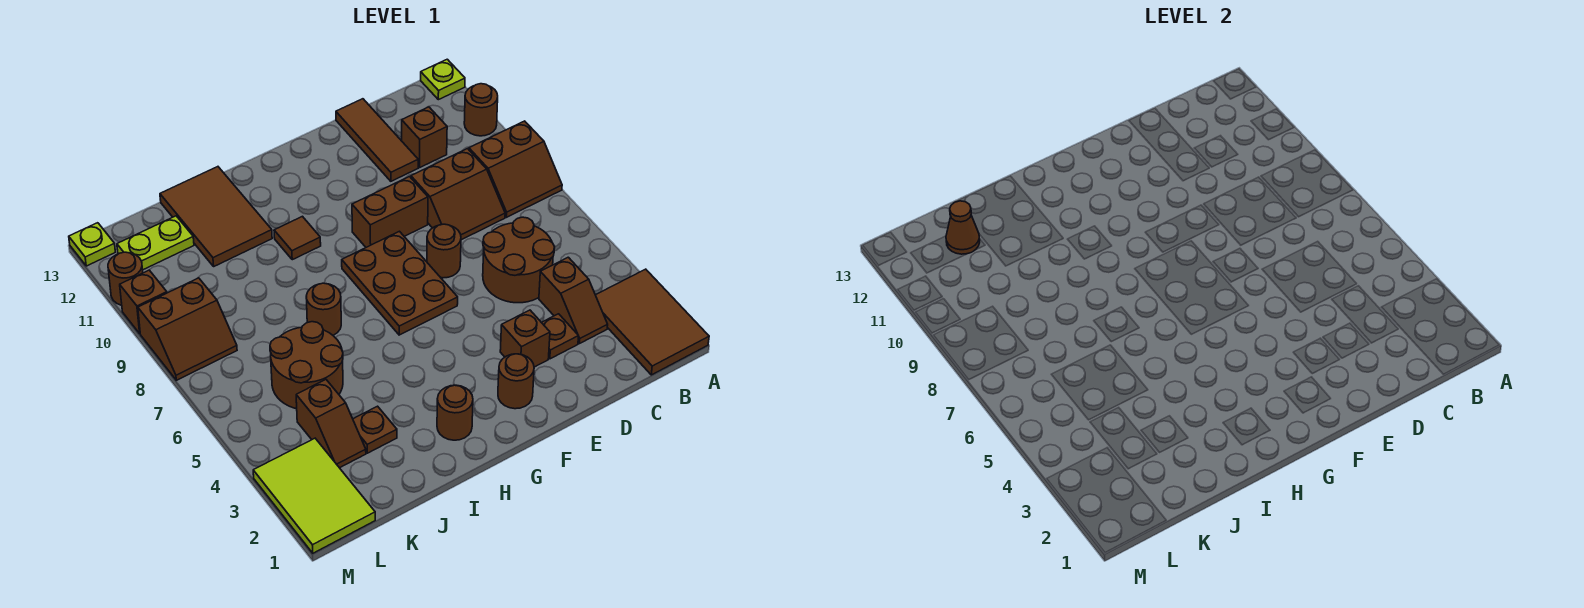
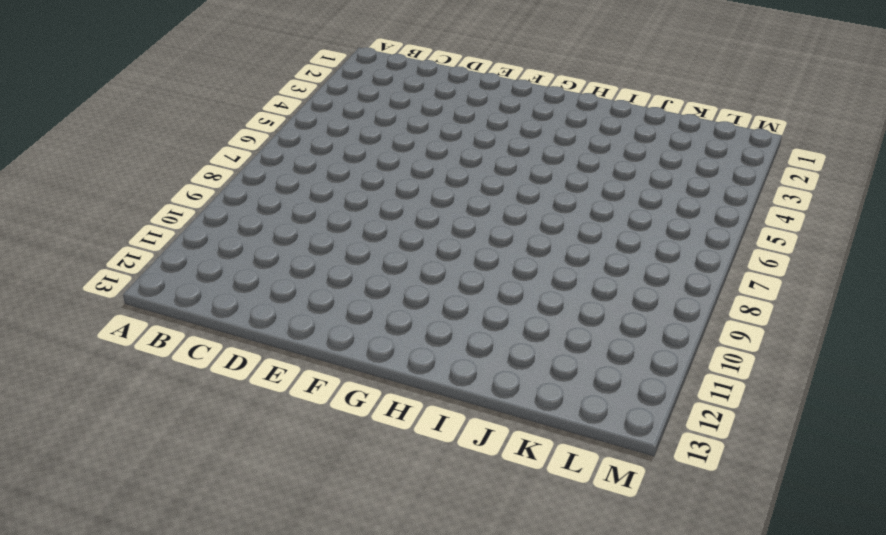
none -> brown 2x3 tile [596,269,709,375]
none -> brown 2x2 slope [469,121,562,217]
none -> brown 1x1 round brick [464,84,498,136]

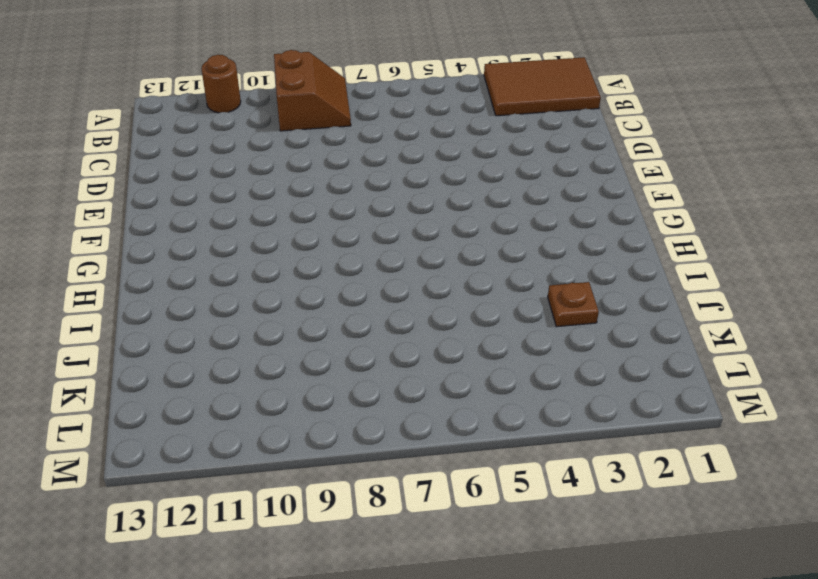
none -> lime 1x1 plate [421,59,465,100]
none -> brown 1x2 slope [539,257,608,344]
none -> brown 2x2 round brick [483,217,555,303]

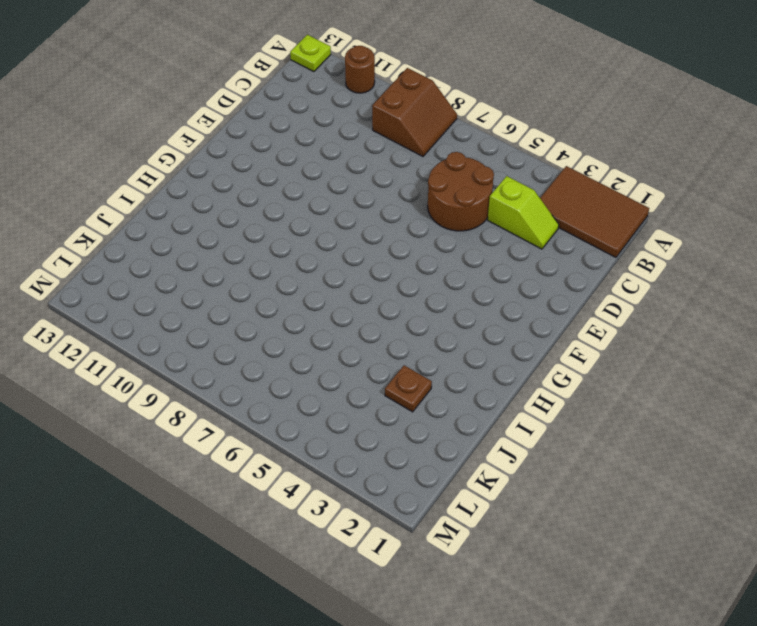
lime 1x2 slope [488,176,559,249] -> brown 1x2 slope [539,257,608,344]
none -> brown 2x2 slope [411,149,505,240]
none -> brown 1x1 brick [402,107,447,167]
none -> brown 1x1 plate [541,314,579,359]

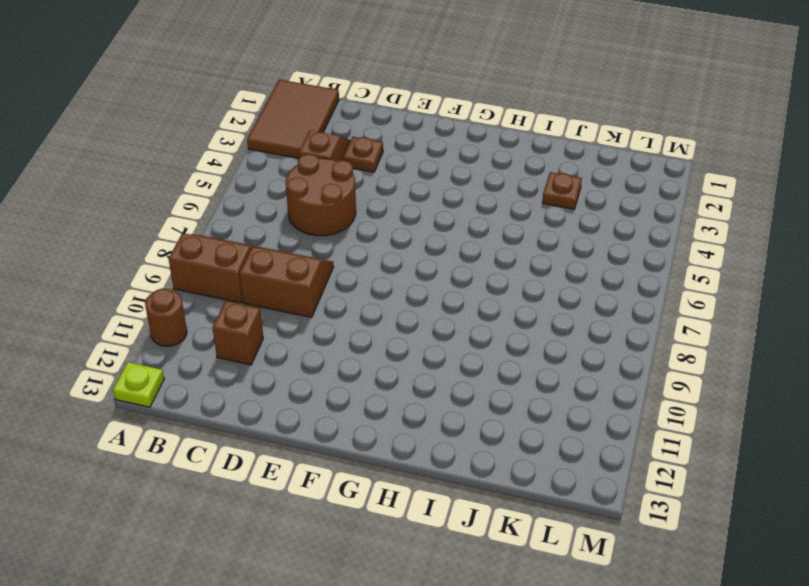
none -> brown 1x3 tile [336,99,418,181]
none -> brown 1x1 brick [500,310,550,367]
none -> brown 1x1 round brick [427,224,461,278]

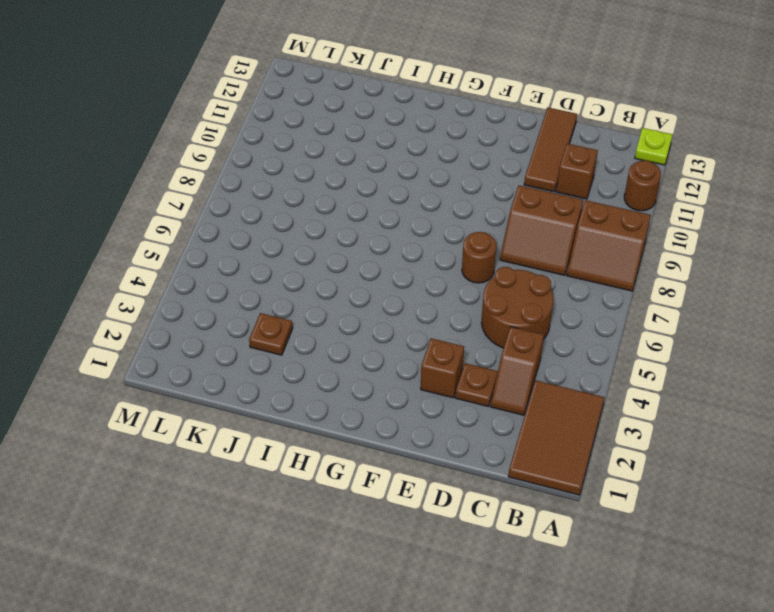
none -> brown 1x2 brick [352,177,428,247]
none -> brown 1x1 round brick [498,354,534,409]
none -> brown 2x3 plate [342,231,458,335]

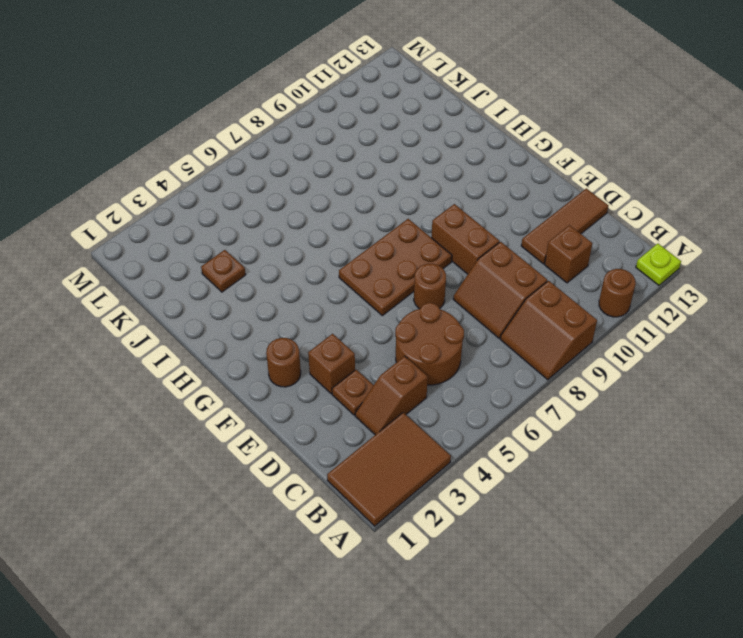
none -> brown 1x1 round brick [437,385,473,440]
none -> brown 1x1 tile [274,216,321,260]
none -> brown 1x1 round brick [306,283,341,335]

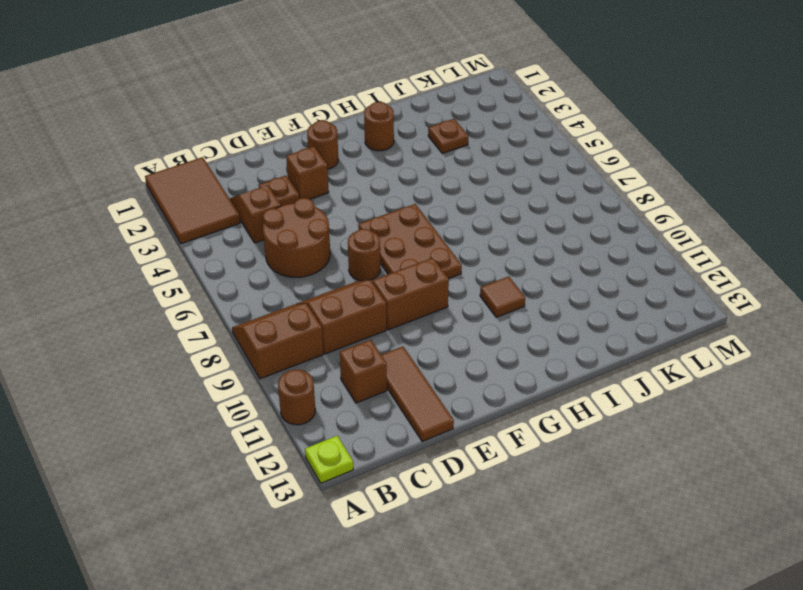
none -> brown 1x1 round brick [306,283,341,335]
none -> brown 2x3 tile [160,167,272,266]
none -> brown 2x2 round brick [270,322,343,409]

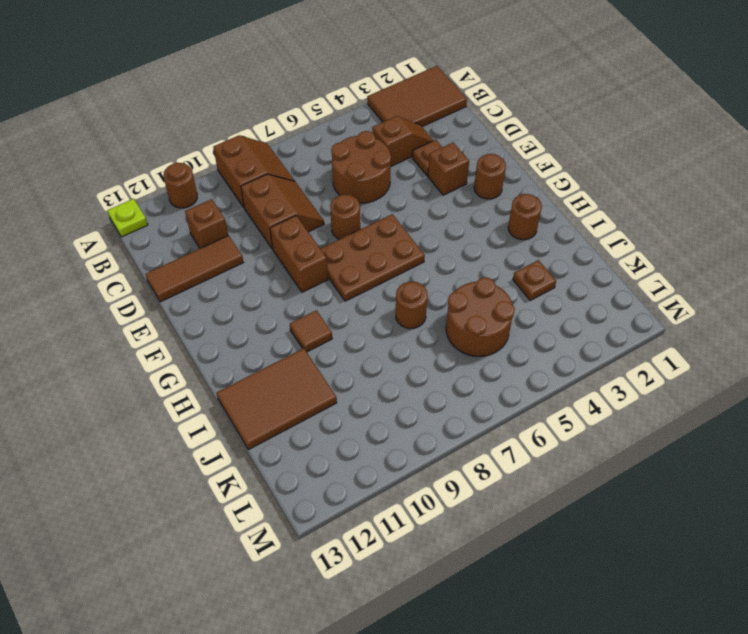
none -> brown 1x2 slope [296,380,366,468]
none -> lime 1x2 plate [117,216,194,270]
none -> lime 2x3 tile [253,438,375,553]

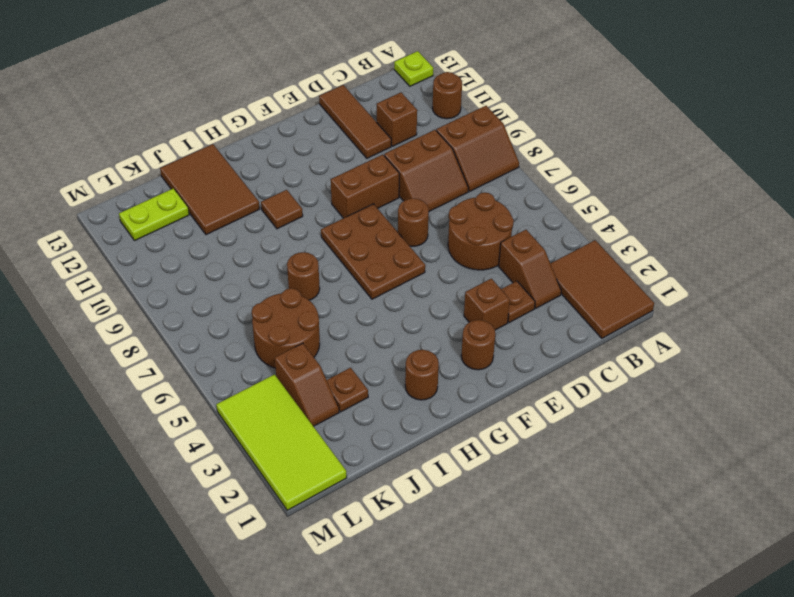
lime 2x4 tile [216,375,347,510] -> lime 2x3 tile [253,438,375,553]
none -> brown 2x2 slope [138,278,237,380]
none -> brown 1x1 brick [120,270,167,334]
none -> brown 1x1 round brick [108,252,143,305]

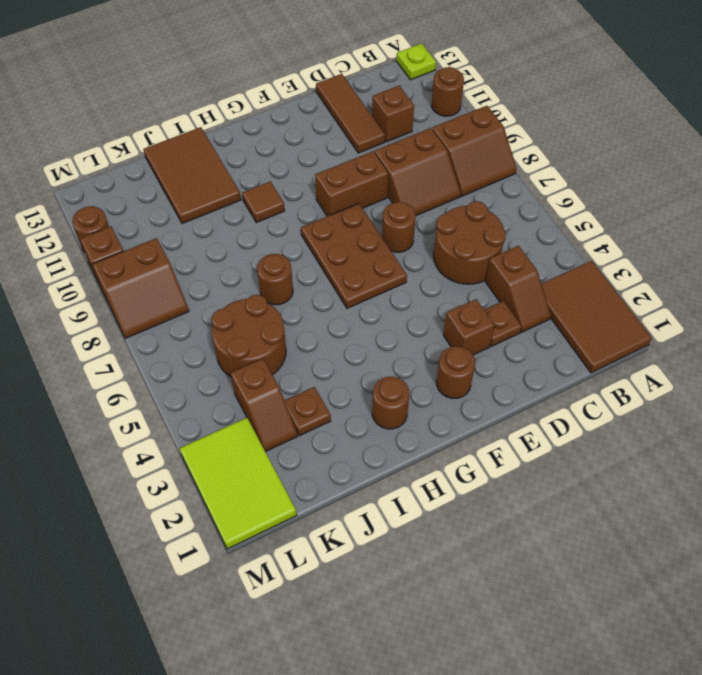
none -> lime 1x2 plate [117,216,194,270]
none -> lime 1x1 plate [69,223,115,266]
none -> brown 1x1 cone [946,201,980,254]

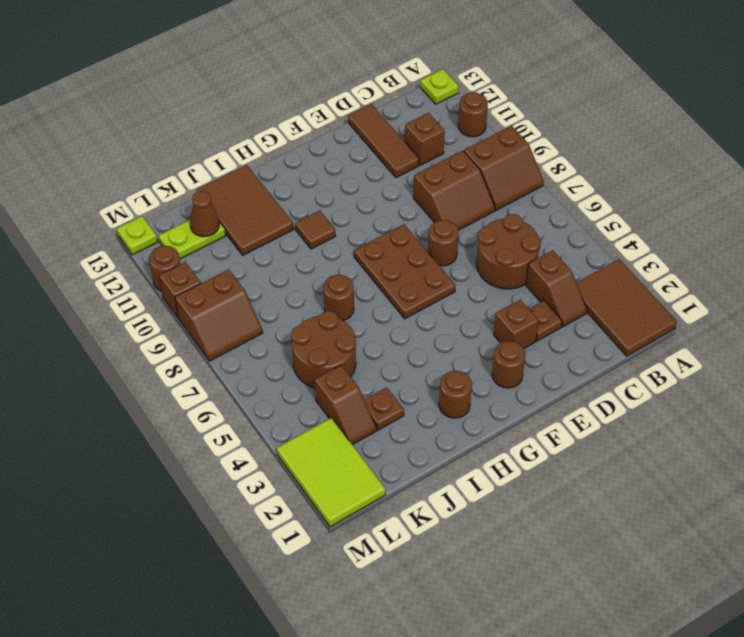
none -> brown 1x2 brick [352,177,428,247]

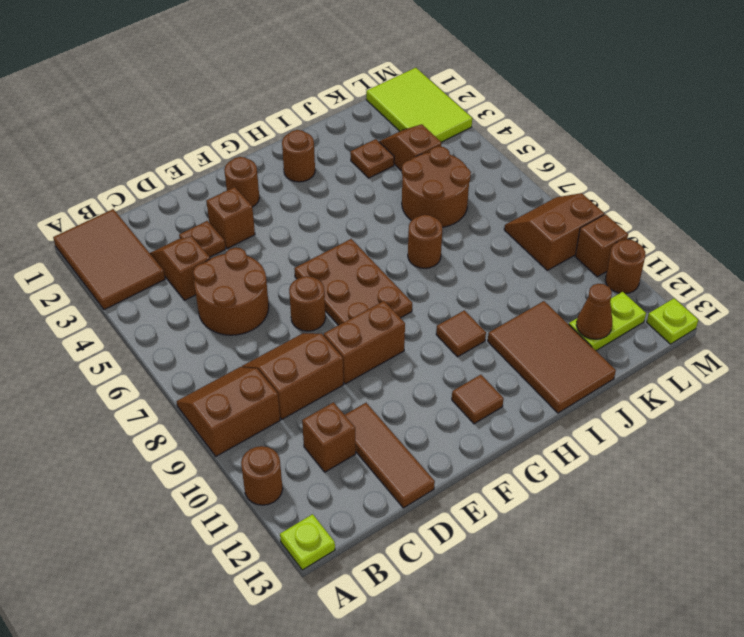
brown 1x1 tile [452,375,504,424] -> none

